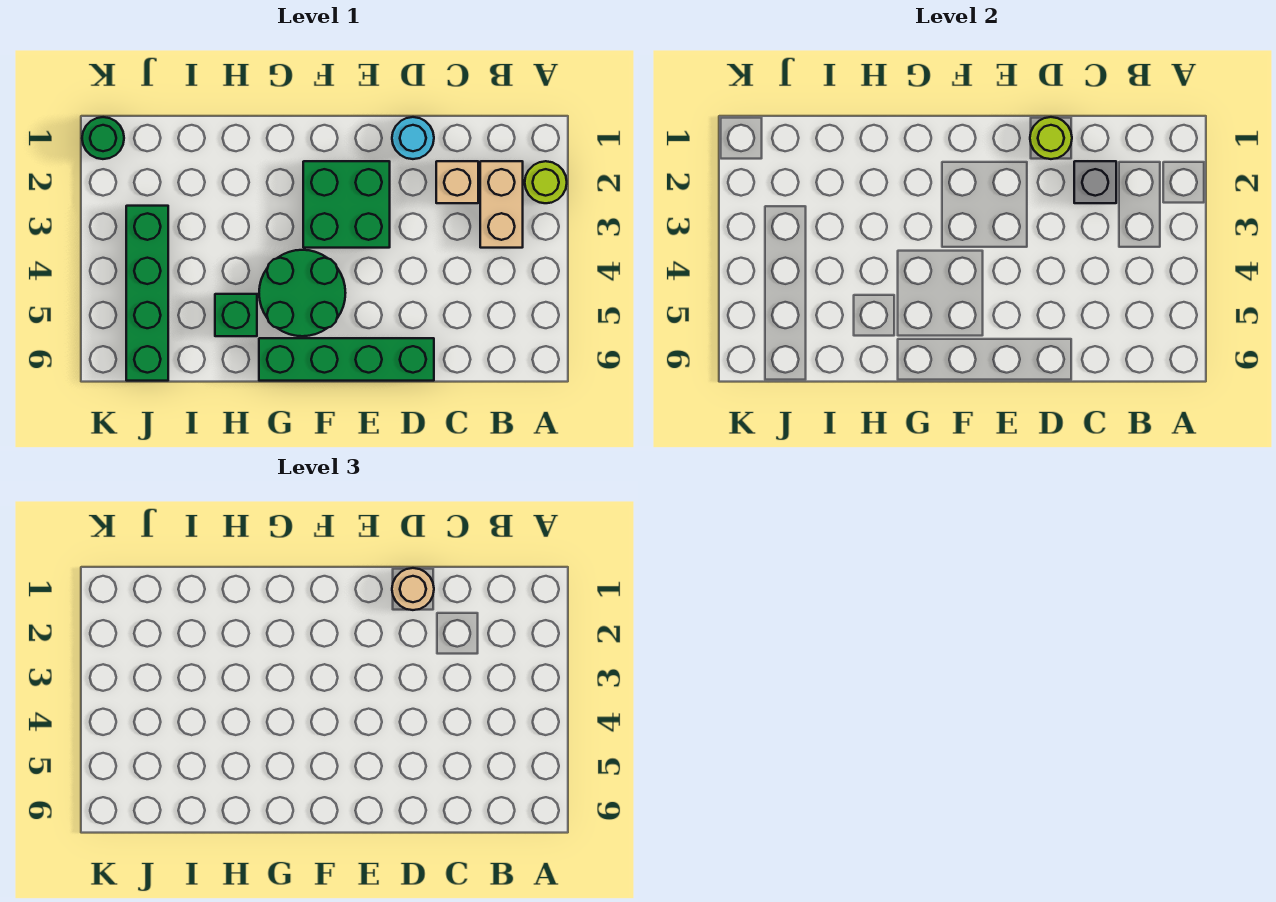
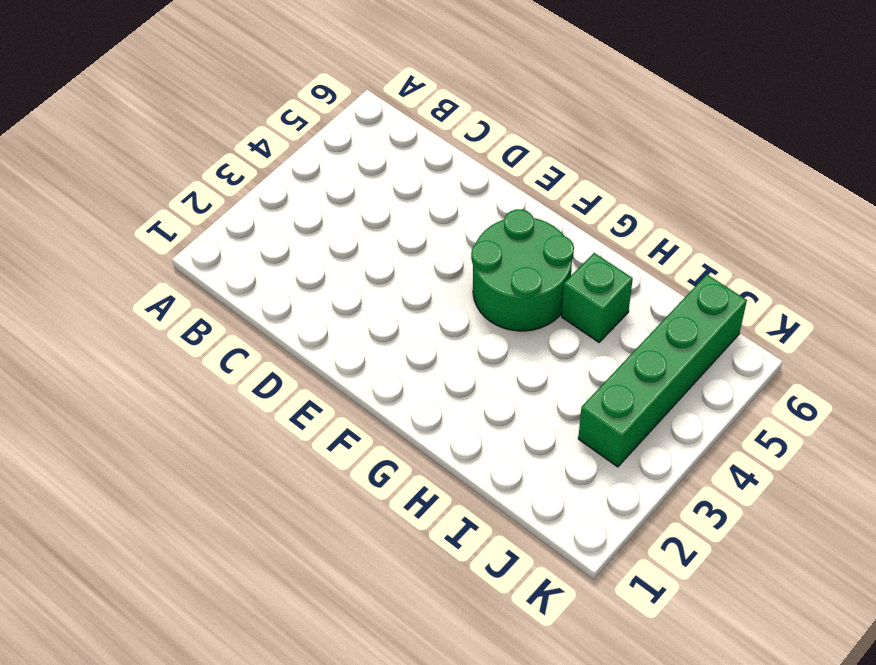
none -> lime 1x1 round brick [525,161,567,203]
none -> tan 1x2 brick [480,161,523,248]
none -> tan 1x1 brick [436,161,478,203]

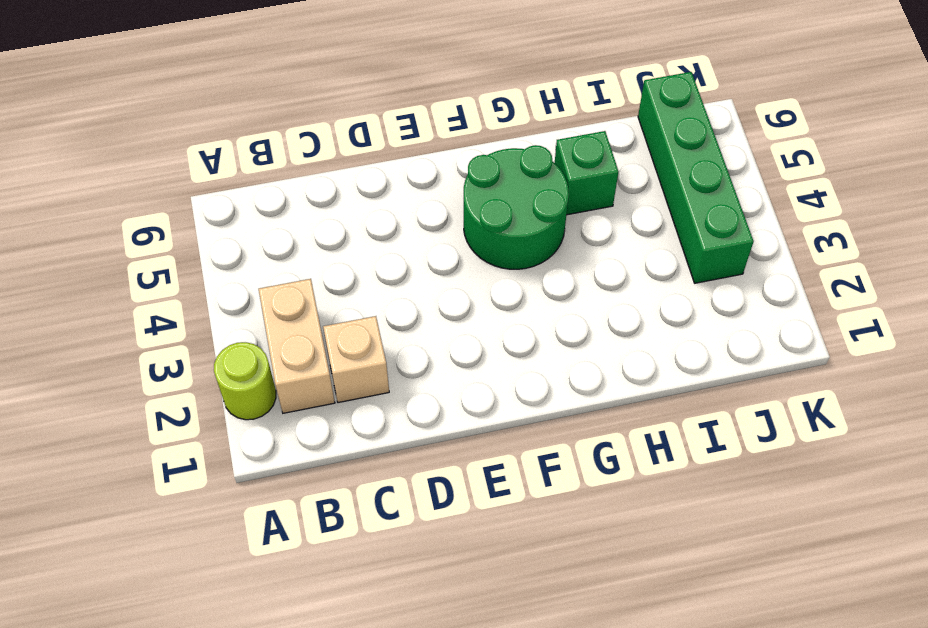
none -> cyan 1x1 round brick [392,117,434,159]
none -> green 1x4 brick [259,338,434,381]
none -> green 2x2 brick [303,161,390,248]

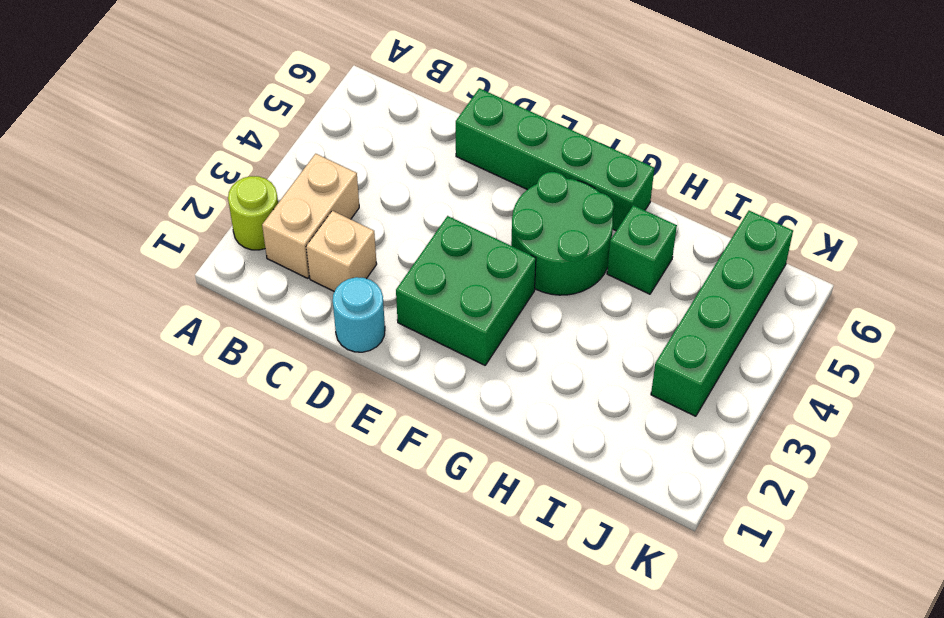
none -> green 1x1 round brick [82,117,124,159]
none -> grey 1x1 brick [1074,161,1116,203]
none -> lime 1x1 round brick [1030,117,1072,159]

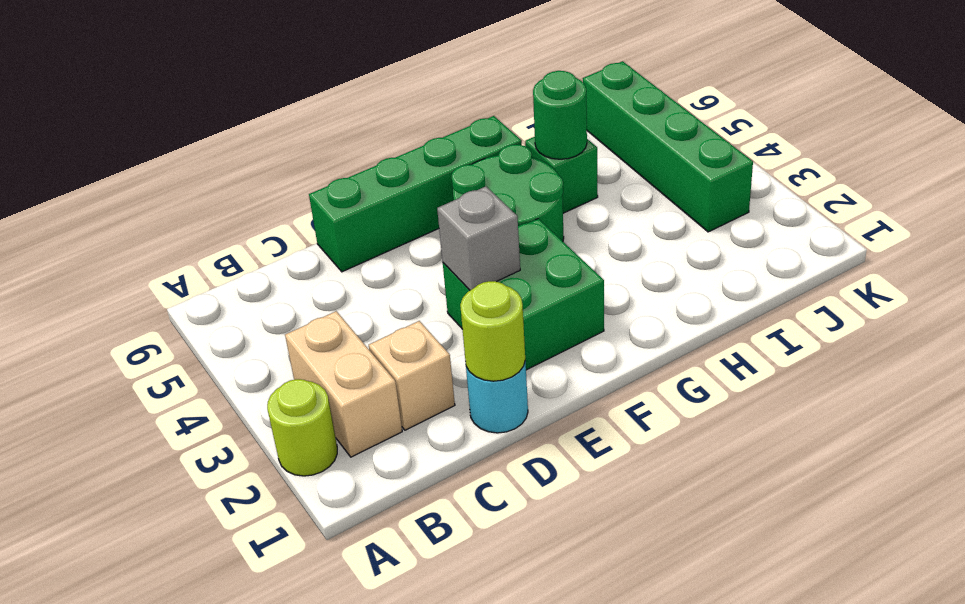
grey 1x1 brick [437,186,520,290] -> grey 1x1 brick moved to [1074,161,1116,203]
green 1x1 round brick [533,71,587,159] -> green 1x1 round brick moved to [82,117,124,159]
none -> tan 1x1 round brick [392,568,434,610]

